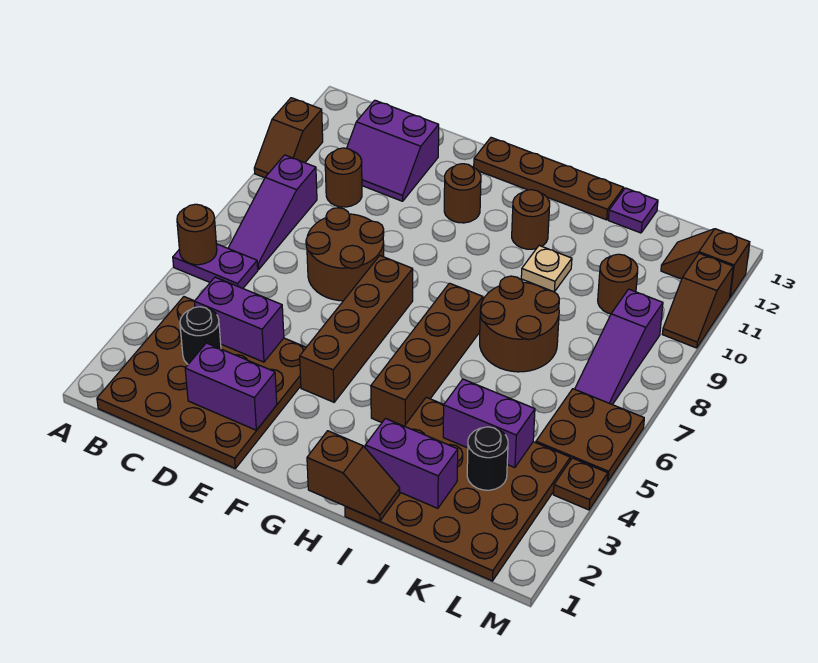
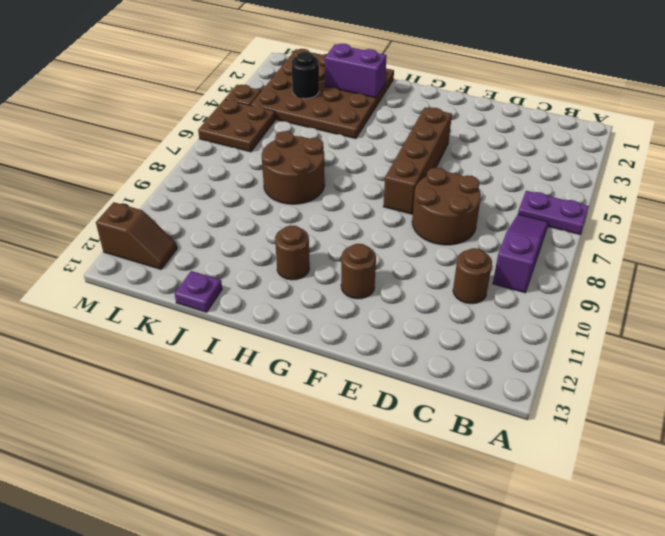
none -> brown 1x2 slope [254,98,323,178]
none -> brown 4x4 plate [97,297,306,468]
none -> purple 2x2 slope [347,100,439,201]
none -> brown 1x4 plate [474,138,624,220]

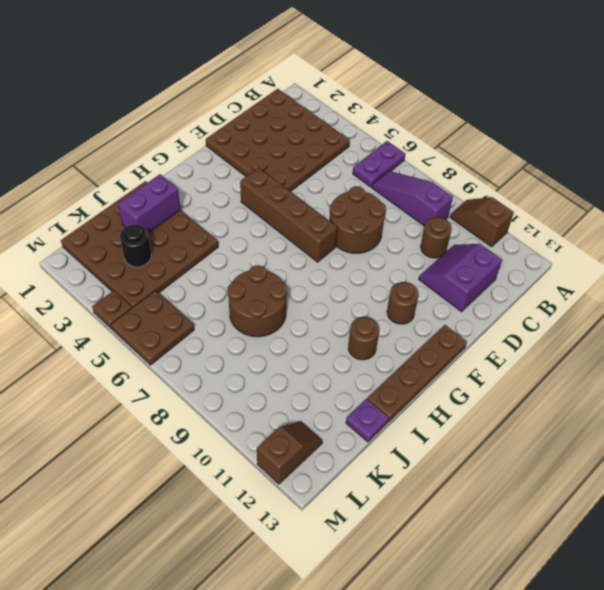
none -> brown 1x4 brick [371,283,483,426]
none -> tan 1x1 plate [521,246,572,292]
none -> brown 1x1 round brick [598,254,638,314]
none -> purple 1x3 slope [575,289,663,405]

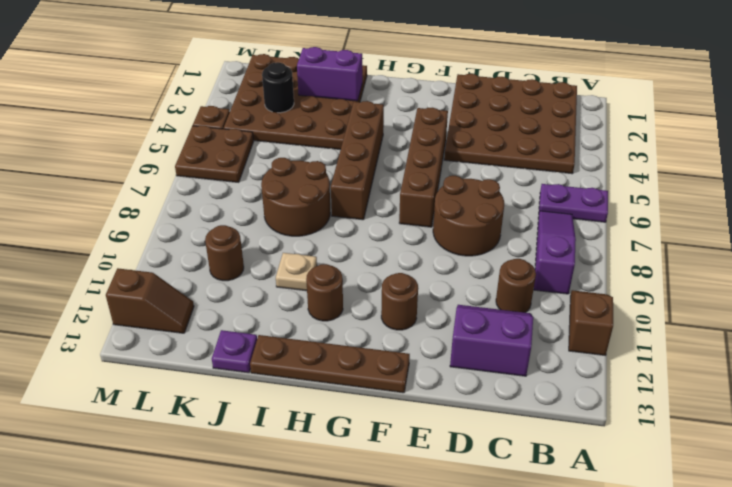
none -> purple 1x3 slope [575,289,663,405]
none -> brown 1x2 slope [662,253,733,348]
none -> brown 1x1 round brick [177,204,217,265]
none -> black 1x1 round brick [180,307,221,364]

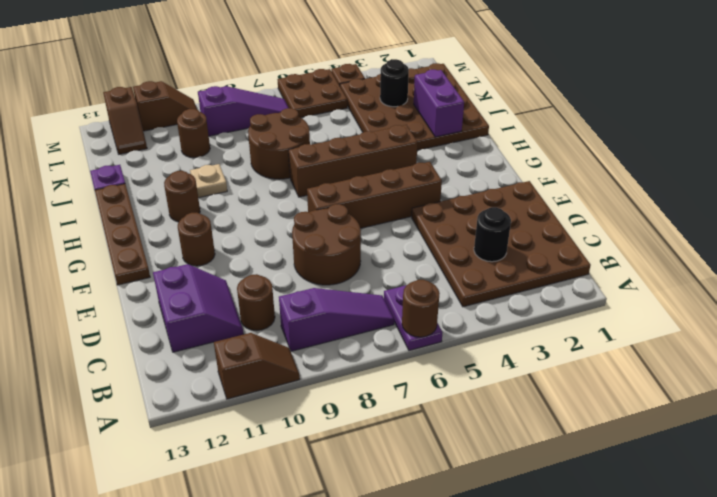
none -> purple 1x2 brick [194,277,284,362]
none -> purple 1x2 brick [185,343,277,430]
none -> brown 1x2 slope [307,431,400,521]
none -> purple 1x2 brick [443,379,535,468]

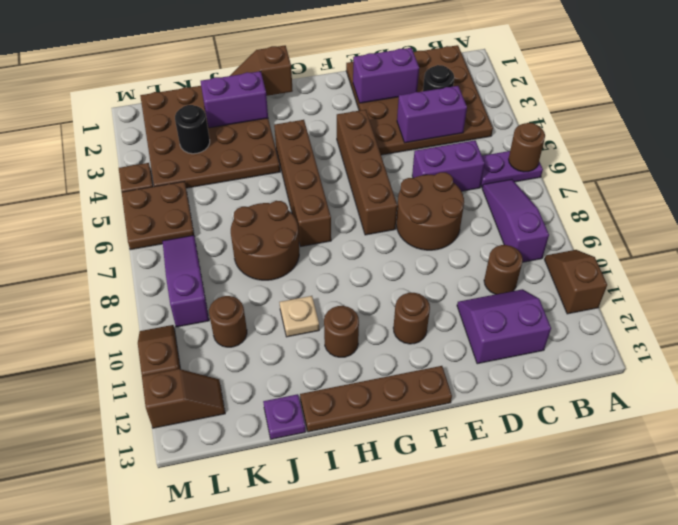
purple 1x2 brick [412,140,485,191] -> purple 1x2 brick moved to [443,379,535,468]

